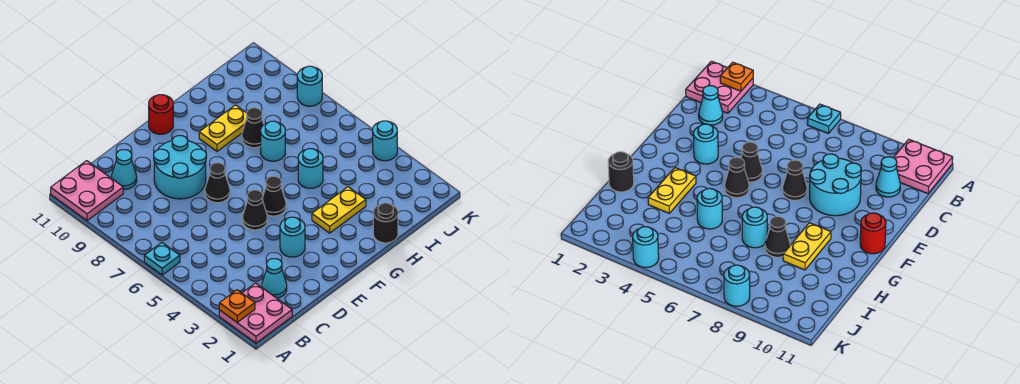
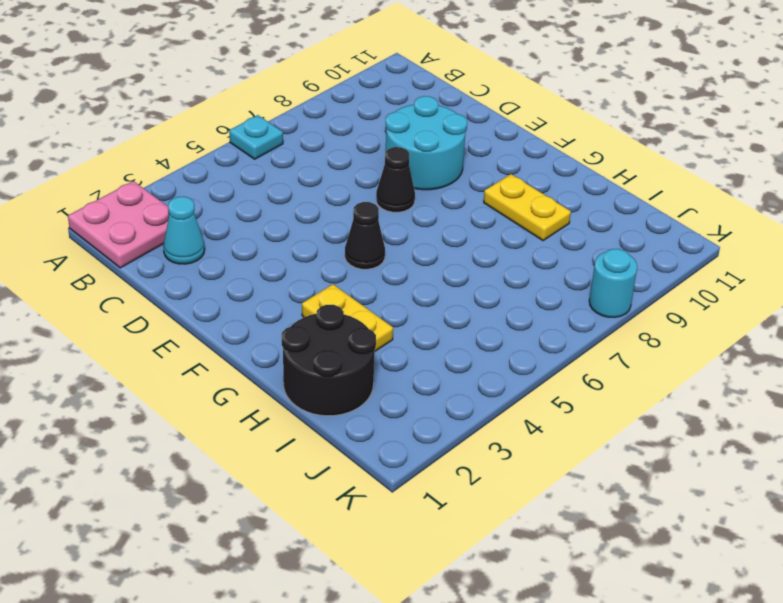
black 2x2 round brick [282,305,376,416] -> black 1x1 round brick [373,203,398,243]
none -> pink 2x2 plate [51,161,123,221]
none -> cyan 1x1 cone [112,150,137,189]
none -> cyan 1x1 round brick [280,217,305,257]

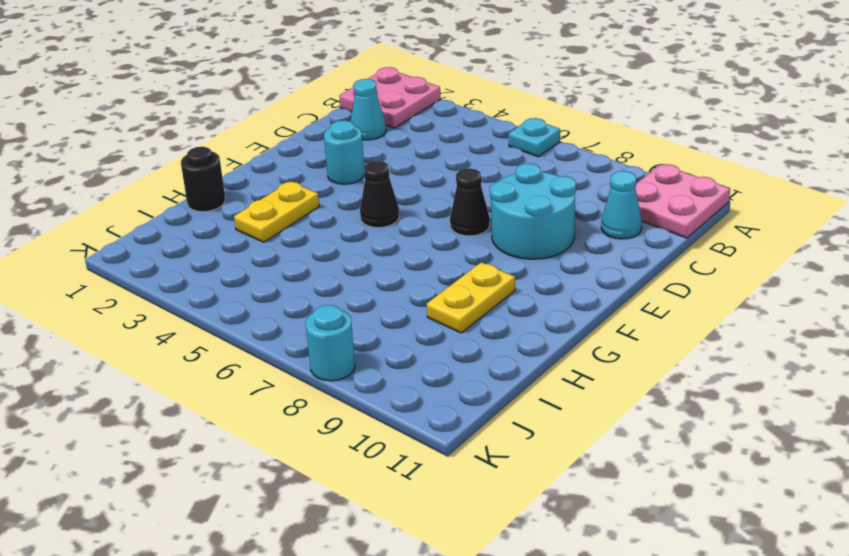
none -> black 1x1 cone [243,190,267,230]
none -> red 1x1 round brick [149,95,173,134]
none -> cyan 1x1 round brick [298,149,323,188]

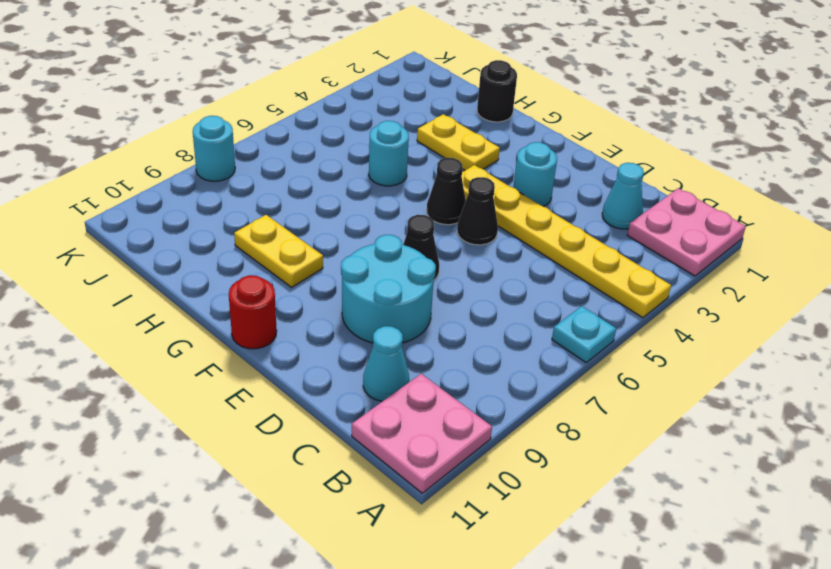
yellow 1x6 plate [462,165,671,318] -> none
none -> cyan 1x1 round brick [261,121,285,161]
none -> black 1x1 cone [242,108,264,148]
none -> cyan 1x1 round brick [373,121,397,161]

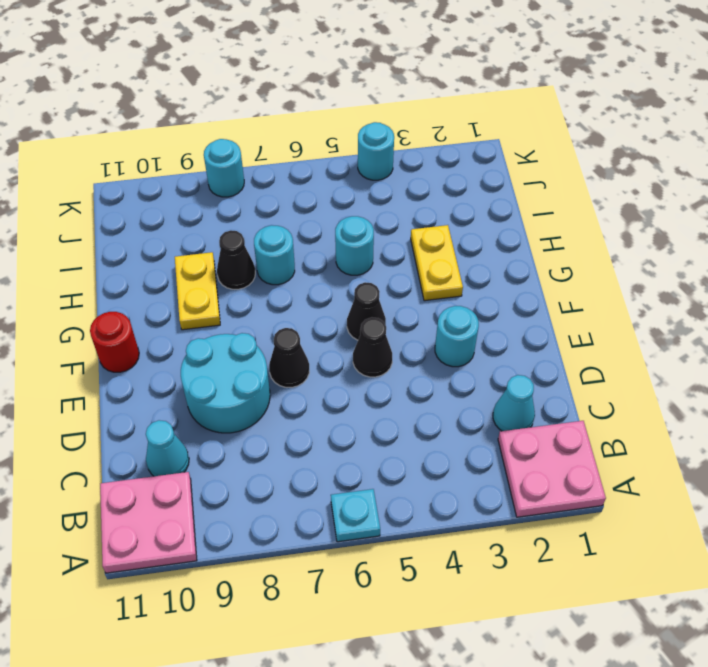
none -> black 1x1 round brick [373,203,398,243]
none -> orange 1x1 plate [219,290,255,323]

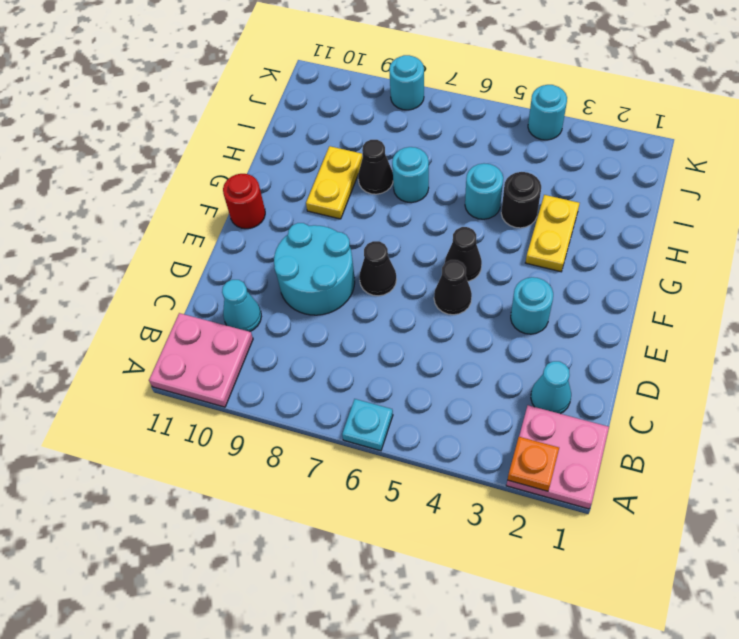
black 1x1 round brick [501,172,541,228] -> black 1x1 round brick moved to [373,203,398,243]

